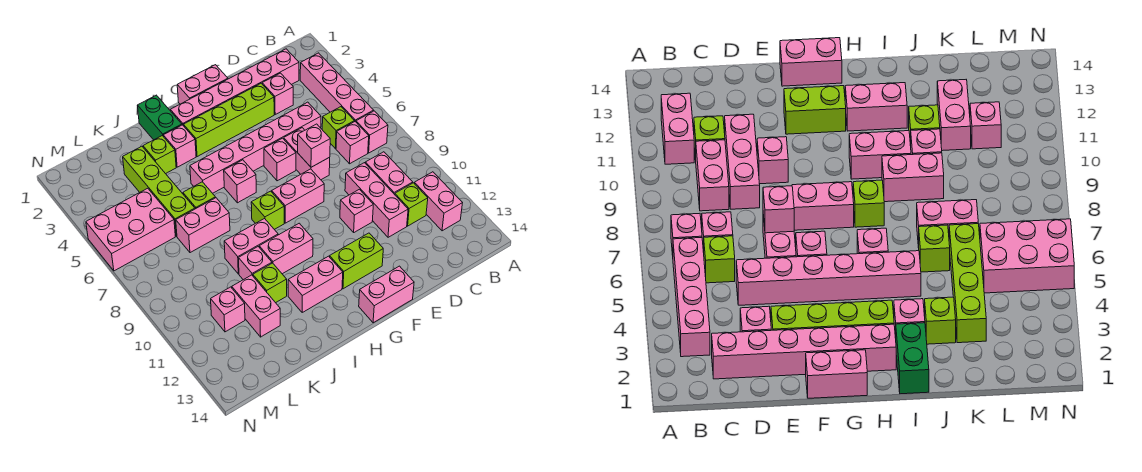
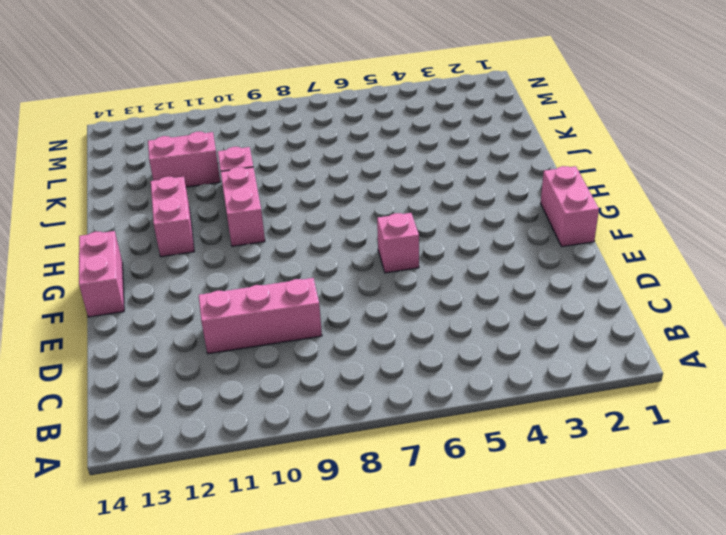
none -> pink 1x4 brick [300,53,374,122]
none -> pink 1x1 brick [356,111,388,153]
none -> pink 1x2 brick [414,172,462,231]
none -> pink 1x6 brick [170,49,299,126]

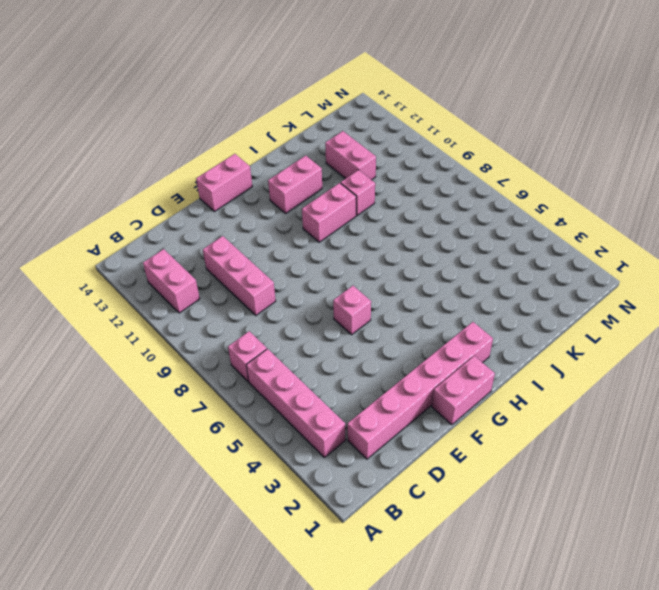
none -> lime 1x1 brick [322,107,354,149]
none -> pink 1x1 brick [336,122,369,164]
none -> pink 1x2 brick [365,152,413,194]
none -> lime 1x1 brick [395,183,428,226]

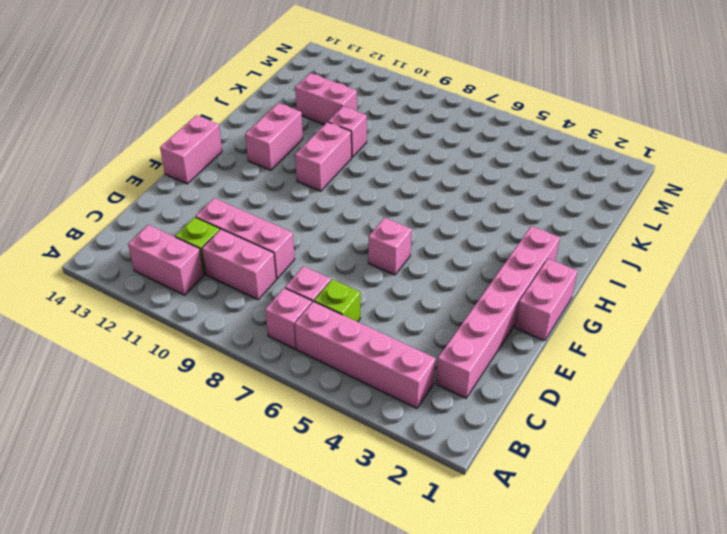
none -> pink 1x1 brick [262,73,293,114]
none -> pink 1x6 brick [190,102,321,193]
none -> lime 1x4 brick [184,83,274,157]
none -> pink 1x2 brick [284,128,330,180]

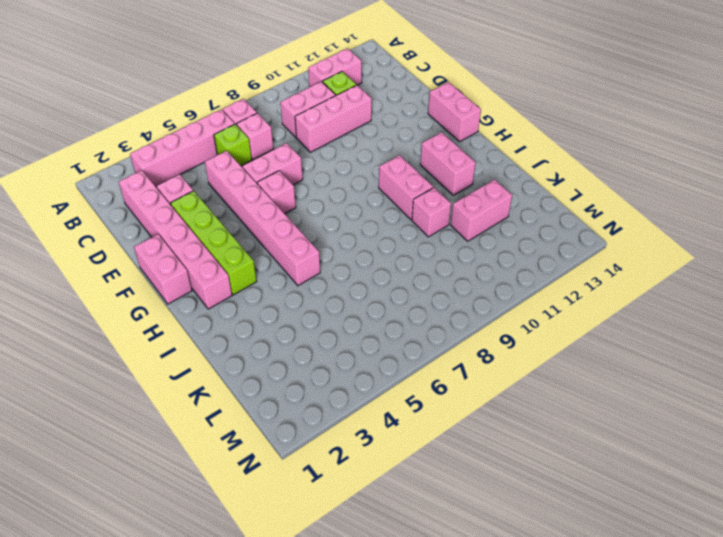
none -> pink 1x1 brick [340,189,373,232]
none -> pink 1x2 brick [272,169,324,223]
none -> lime 1x2 brick [330,233,383,289]
none -> pink 1x1 brick [224,160,256,203]

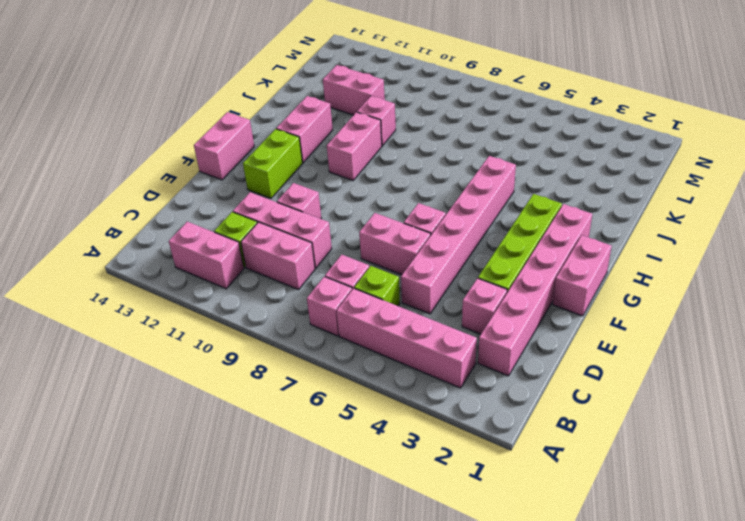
none -> pink 1x2 brick [272,169,324,223]
none -> pink 1x1 brick [224,160,256,203]
none -> lime 1x1 brick [251,191,284,229]
none -> green 1x2 brick [138,95,182,140]

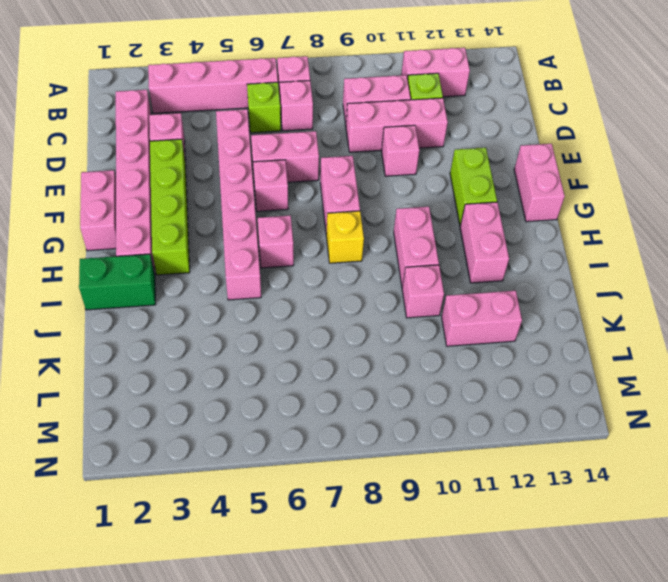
yellow 1x1 brick [326,211,364,263] -> lime 1x1 brick [251,191,284,229]
none -> pink 1x1 brick [163,125,196,167]
none -> pink 1x2 brick [224,219,278,274]
none -> lime 1x1 brick [143,136,176,174]
none -> lime 1x1 brick [183,182,215,209]

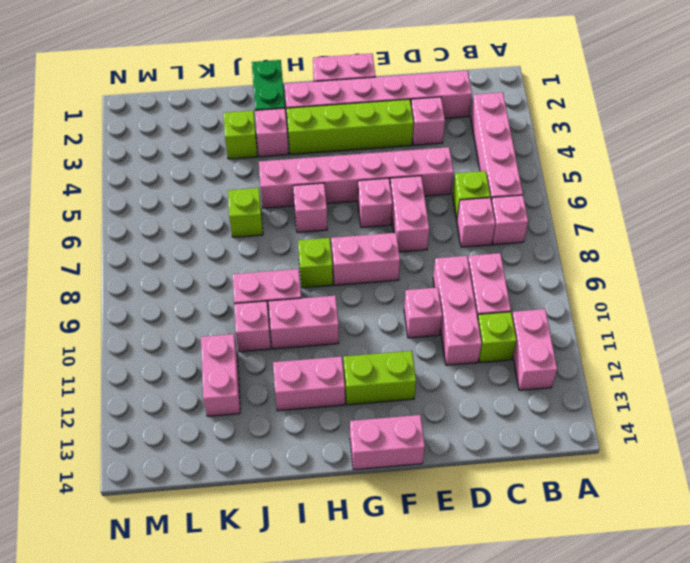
none -> pink 1x2 brick [176,198,230,253]
none -> lime 1x1 brick [253,263,287,303]
none -> lime 1x4 brick [123,146,195,236]
none -> pink 2x3 brick [86,188,175,271]

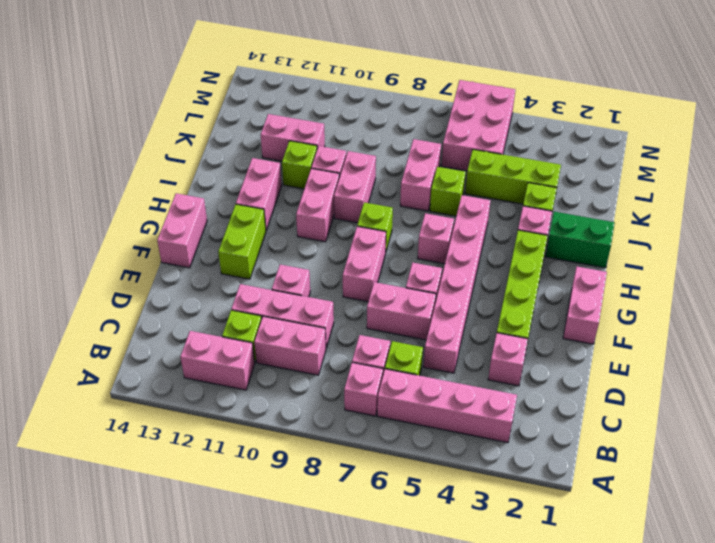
lime 1x3 brick [465,149,561,204] -> lime 1x4 brick [123,146,195,236]
none -> pink 1x6 brick [170,49,299,126]
none -> pink 1x1 brick [211,287,245,332]
none -> pink 1x1 brick [298,124,330,167]

